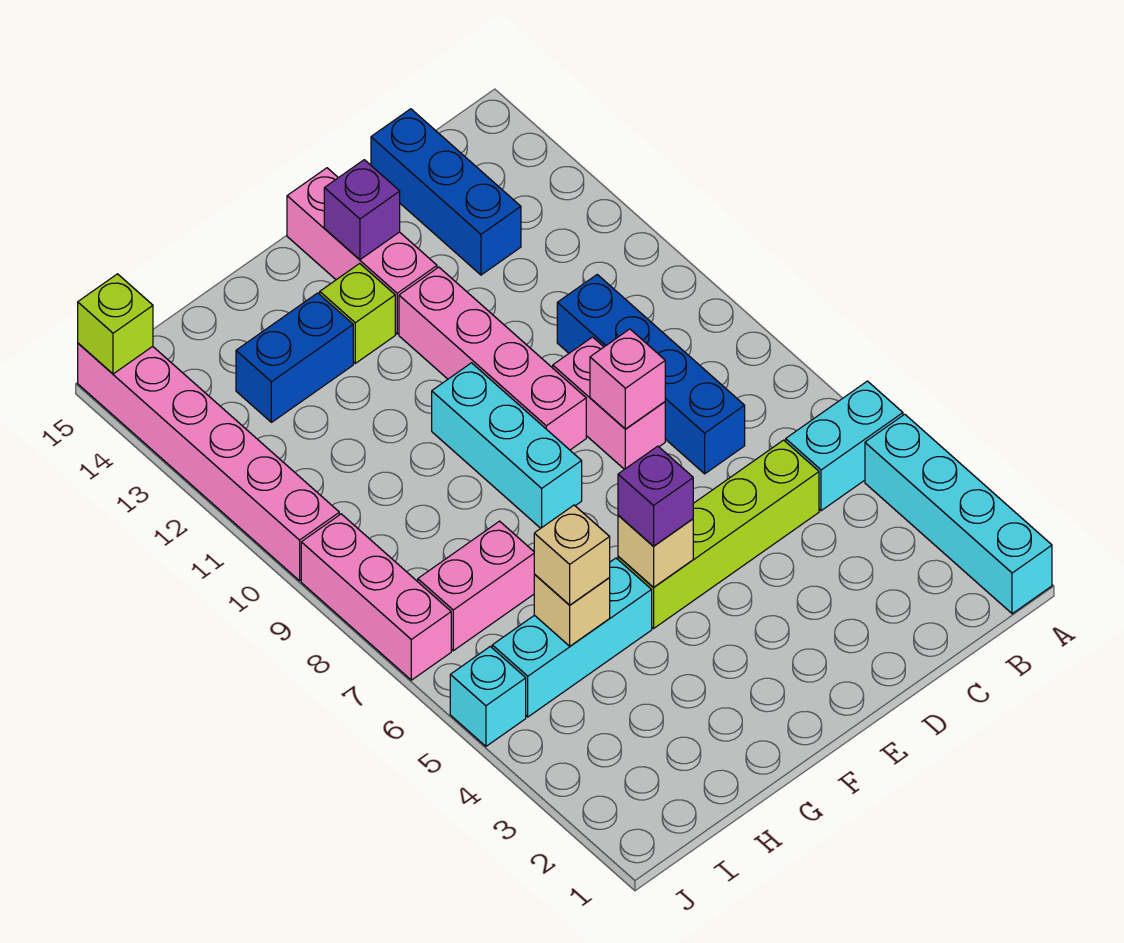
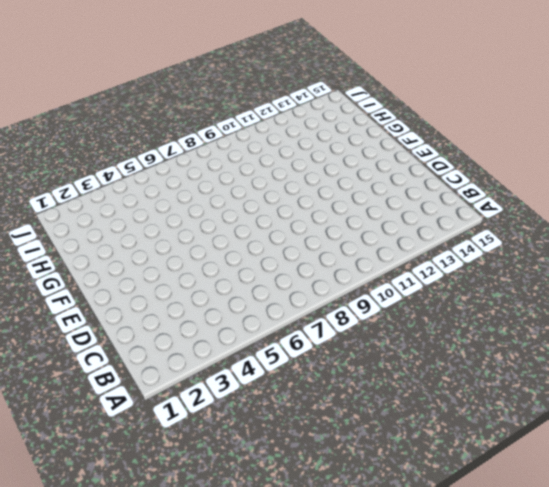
none -> cyan 1x4 brick [865,414,1052,614]
none -> cyan 1x2 brick [786,381,903,511]
none -> lime 1x4 brick [618,440,819,628]

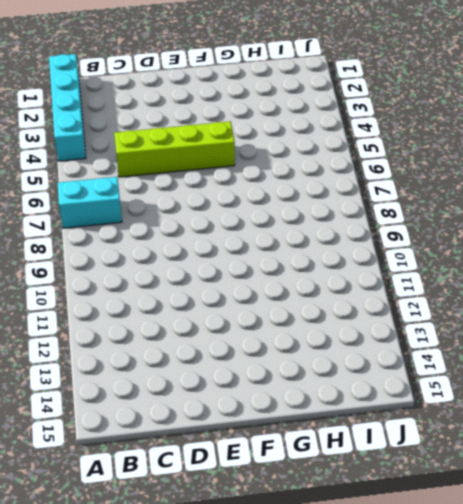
cyan 1x2 brick [58,177,122,228] -> cyan 1x2 brick moved to [786,381,903,511]
none -> blue 1x4 brick [557,275,745,474]
none -> blue 1x3 brick [371,109,521,275]
none -> pink 1x2 brick [553,337,665,470]

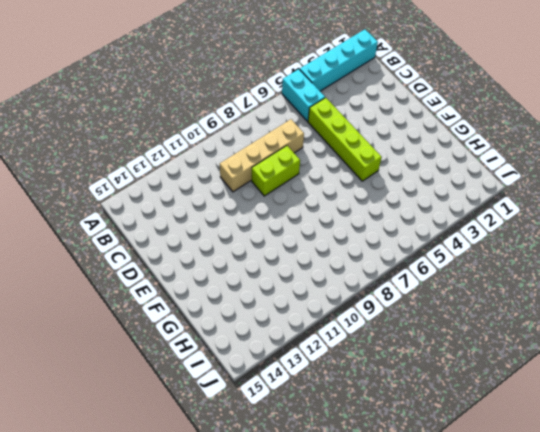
tan 1x4 brick [220,119,304,192] -> blue 1x4 brick [557,275,745,474]
lime 1x2 brick [252,146,300,196] -> pink 1x2 brick [553,337,665,470]
none -> blue 1x3 brick [371,109,521,275]
none -> pink 1x4 brick [399,267,586,450]
none -> pink 1x3 brick [287,168,437,334]

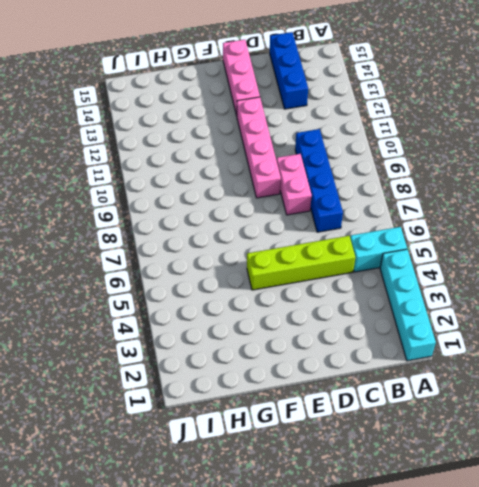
none -> cyan 1x3 brick [432,363,582,528]
none -> lime 1x1 brick [320,263,395,363]
none -> cyan 1x3 brick [492,558,652,717]

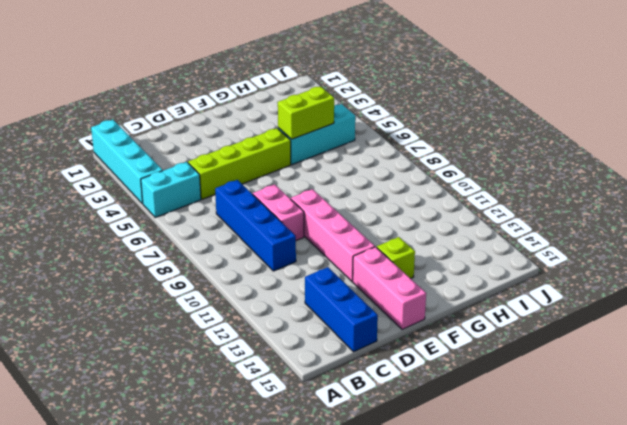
lime 1x2 brick [278,86,334,139] -> tan 1x1 brick [534,574,610,646]
none -> cyan 1x3 brick [432,363,582,528]
none -> blue 1x2 brick [236,293,353,422]
none -> pink 1x2 brick [418,521,534,651]

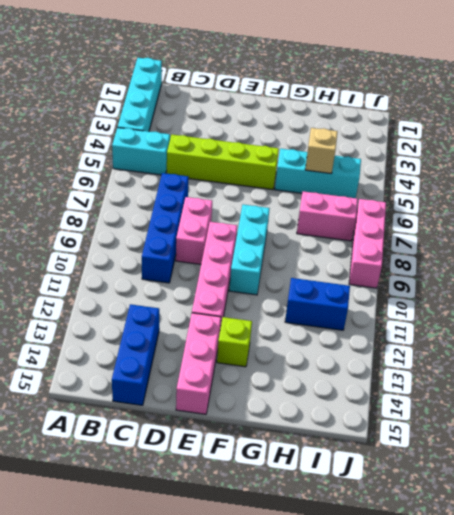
blue 1x2 brick [285,278,350,330] -> blue 1x2 brick moved to [236,293,353,422]
none -> cyan 1x1 brick [450,646,526,746]
none -> pink 1x6 brick [78,343,339,581]
none -> pink 1x1 brick [590,329,665,429]

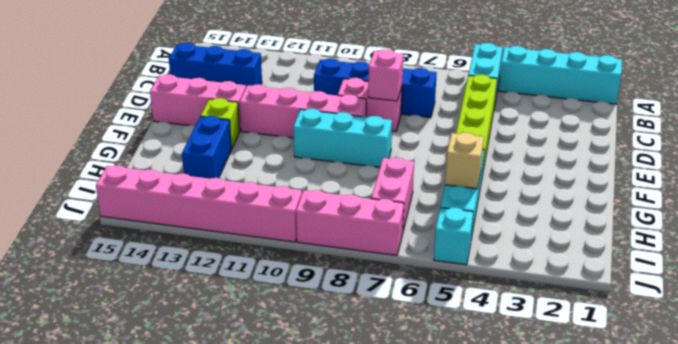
none -> purple 1x1 brick [324,160,400,260]
none -> tan 1x1 brick [618,516,693,588]
none -> lime 1x1 brick [78,274,153,374]

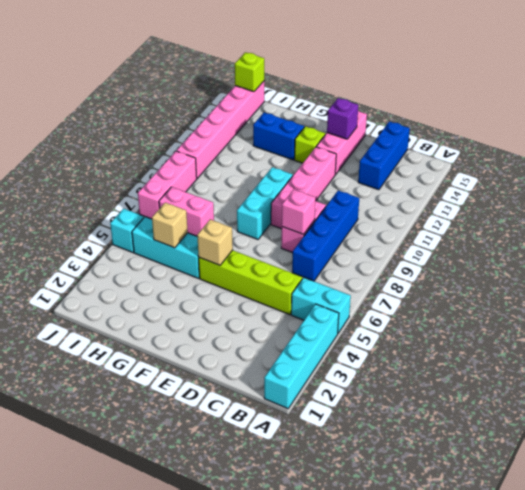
none -> purple 1x1 brick [618,446,693,546]
none -> tan 1x1 brick [534,505,610,605]

